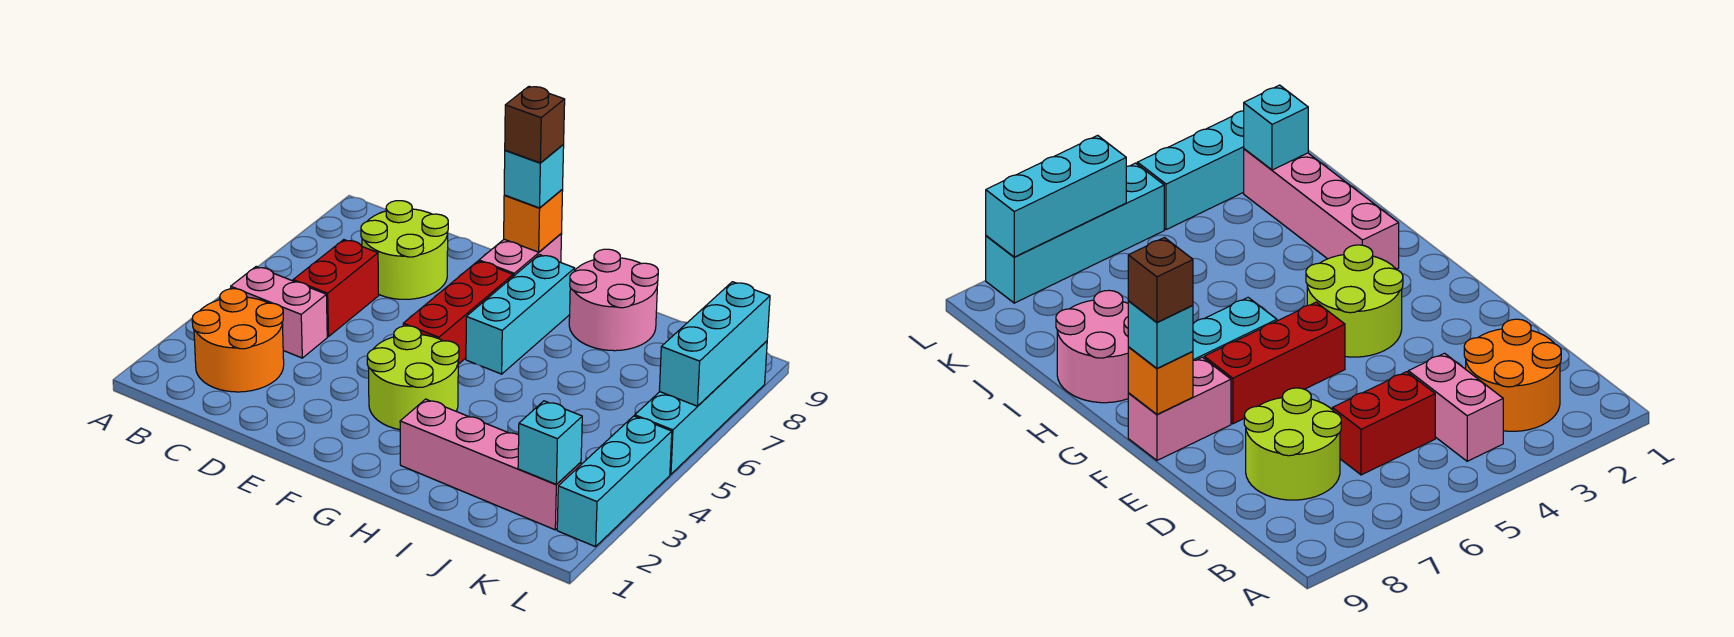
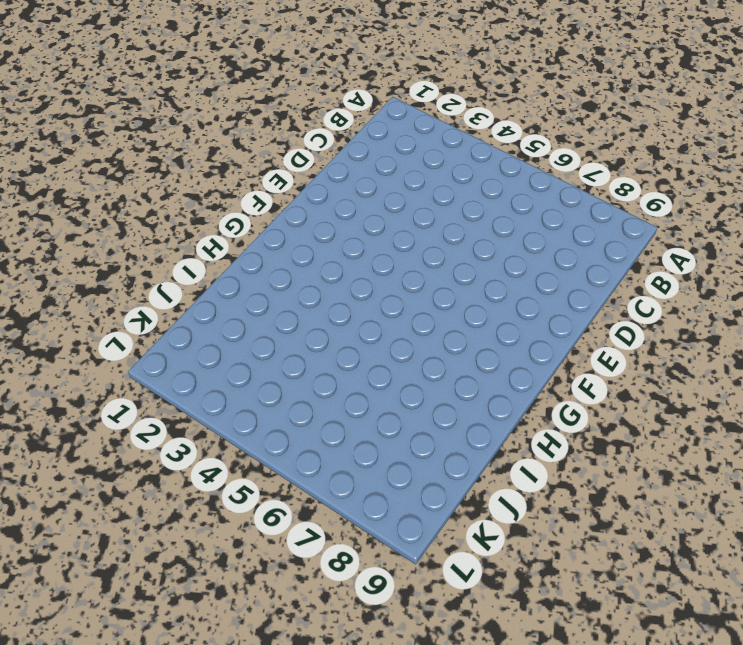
none -> orange 2x2 round brick [192,289,284,392]
none -> pink 1x2 brick [231,267,327,358]
none -> red 1x2 brick [293,240,379,337]

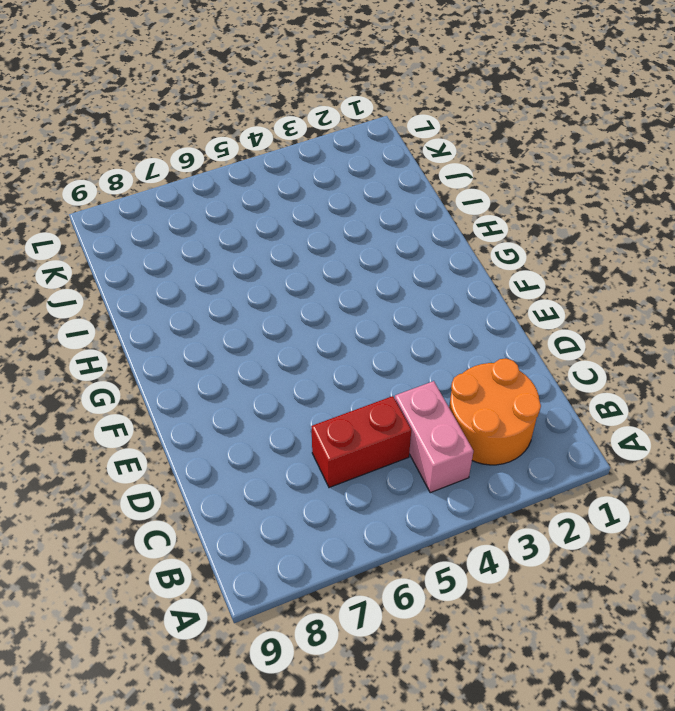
none -> lime 2x2 round brick [361,201,448,299]
none -> lime 2x2 round brick [367,326,459,430]
none -> red 1x3 brick [403,261,513,364]

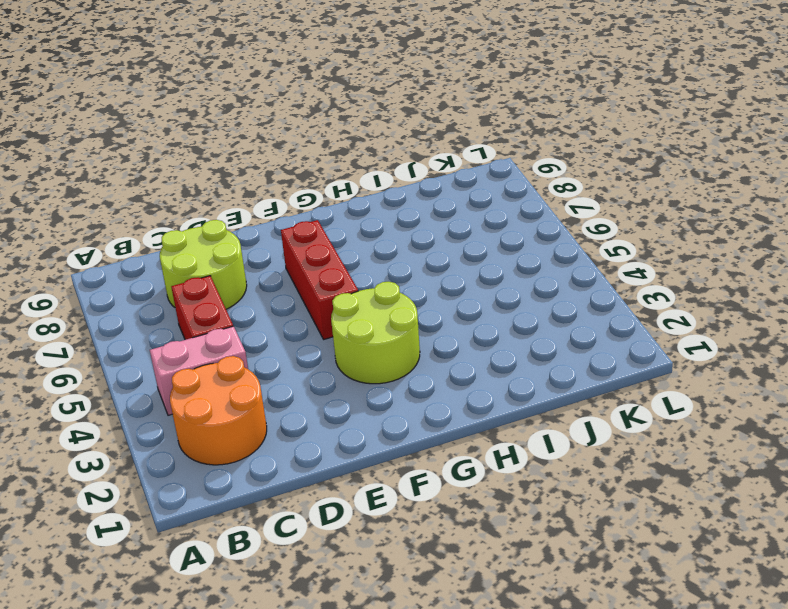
none -> pink 1x2 brick [479,234,562,276]
none -> cyan 1x3 brick [466,255,575,374]
none -> pink 1x4 brick [400,399,581,530]

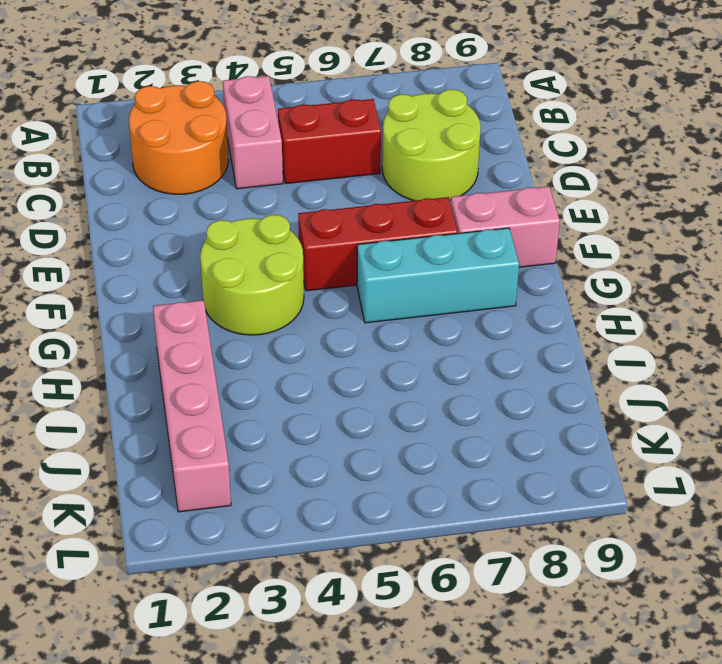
none -> pink 2x2 round brick [569,249,658,351]
none -> cyan 1x3 brick [557,416,672,547]
none -> cyan 1x4 brick [635,341,767,474]

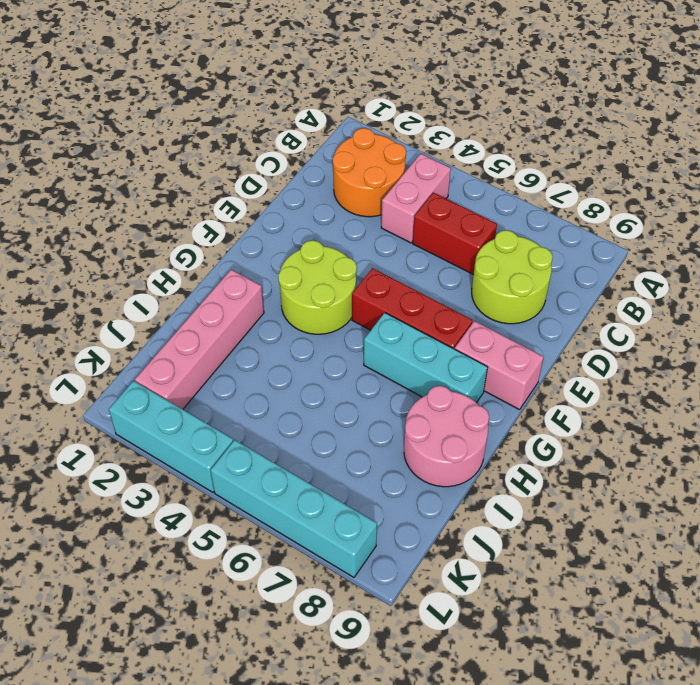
none -> orange 1x1 brick [504,190,563,252]
none -> cyan 1x1 brick [518,401,582,484]
none -> cyan 1x3 brick [659,282,770,406]

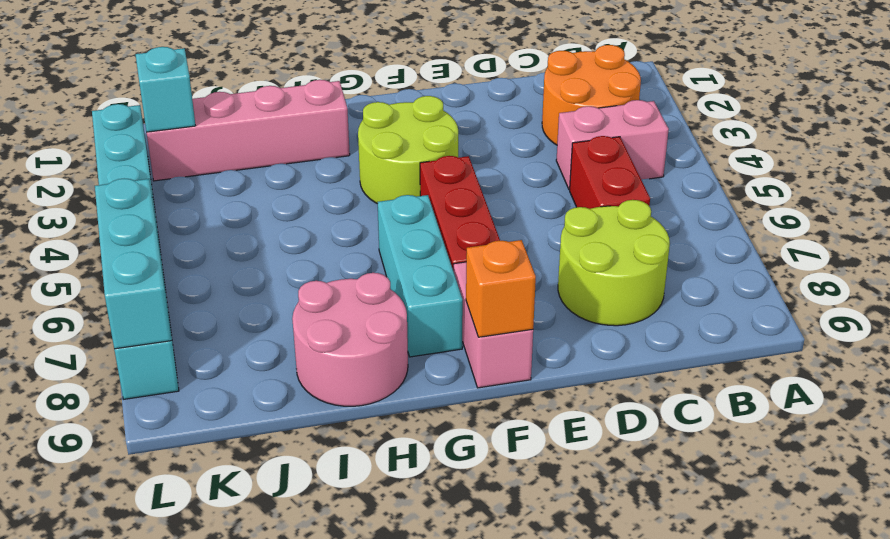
none -> cyan 1x1 brick [504,145,564,208]
none -> brown 1x1 brick [505,86,565,163]

